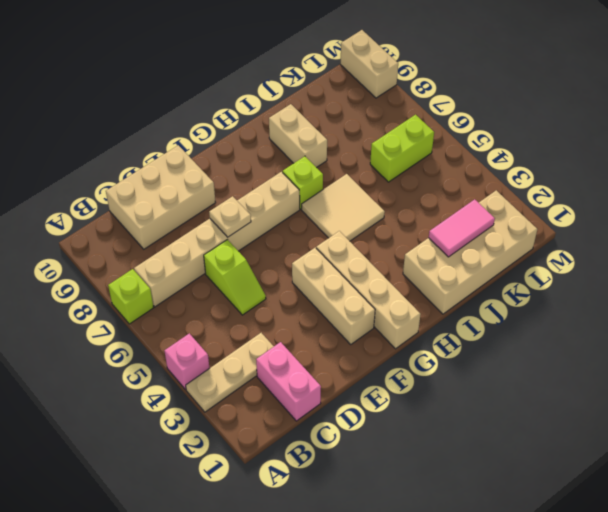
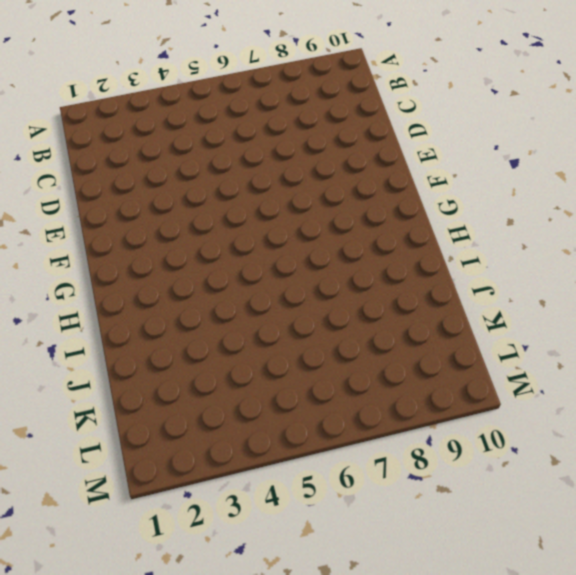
none -> tan 1x3 plate [186,333,274,412]
none -> pink 1x1 brick [164,333,209,390]
none -> lime 1x1 brick [108,269,154,324]

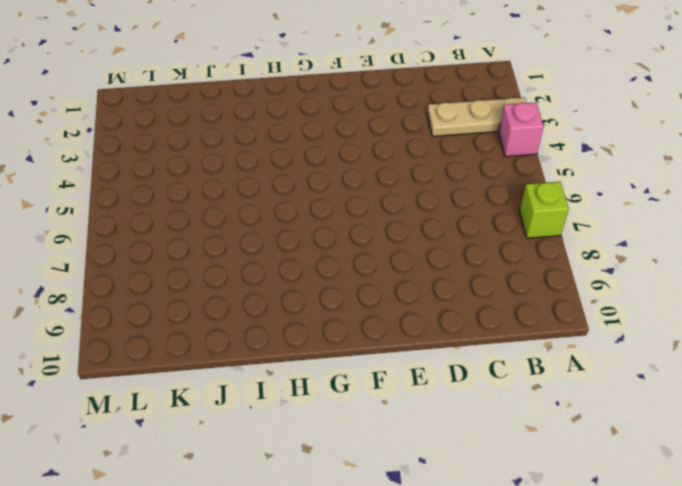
none -> tan 1x6 brick [134,172,300,307]
none -> pink 1x2 brick [256,342,321,421]
none -> tan 2x3 brick [106,145,216,249]

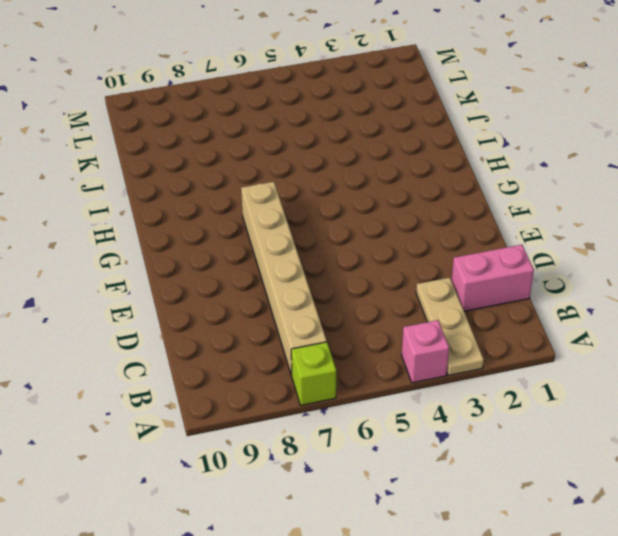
none -> tan 2x3 brick [106,145,216,249]
none -> lime 1x2 slope [204,240,266,315]
none -> tan 1x3 brick [292,248,375,344]

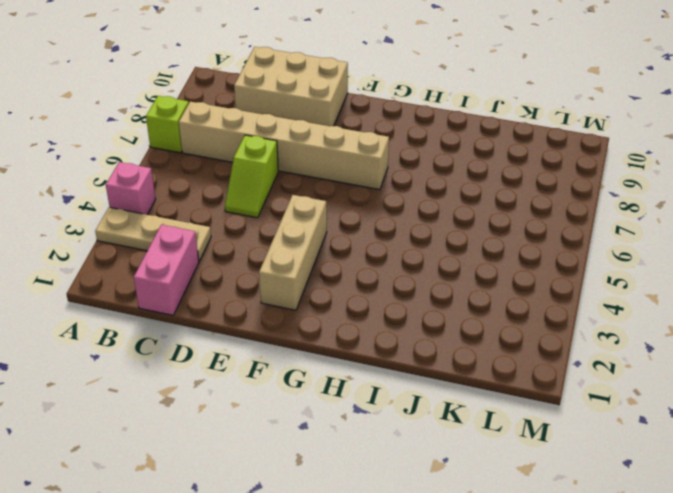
none -> tan 1x4 brick [316,231,421,349]
none -> tan 2x2 tile [302,174,385,241]
none -> lime 1x1 brick [283,156,323,209]

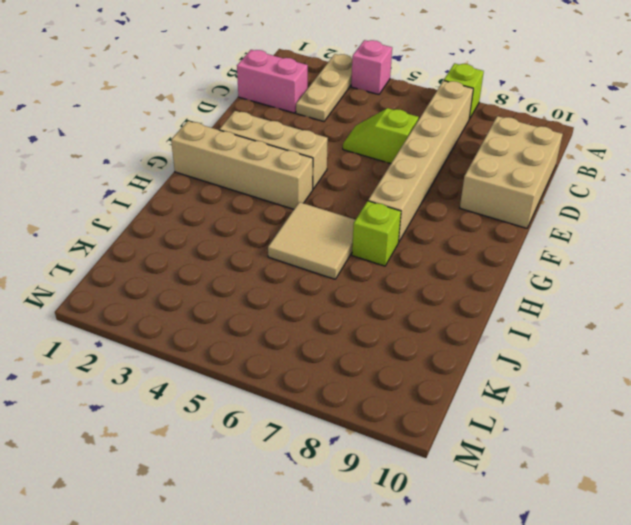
none -> tan 2x4 brick [403,190,537,314]
none -> tan 1x2 brick [269,104,327,168]
none -> lime 1x2 brick [370,115,434,182]

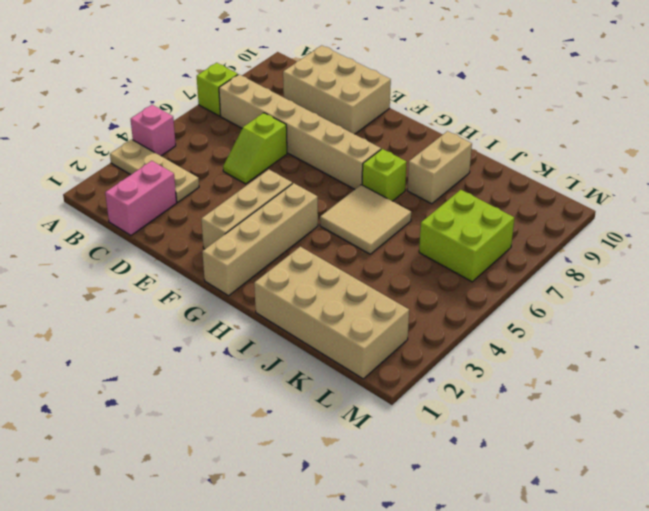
lime 2x2 brick [419,190,514,282] -> lime 1x2 brick [370,115,434,182]
none -> tan 1x2 brick [340,30,398,98]
none -> tan 1x1 plate [209,196,251,237]
none -> pink 1x2 tile [429,199,495,257]

